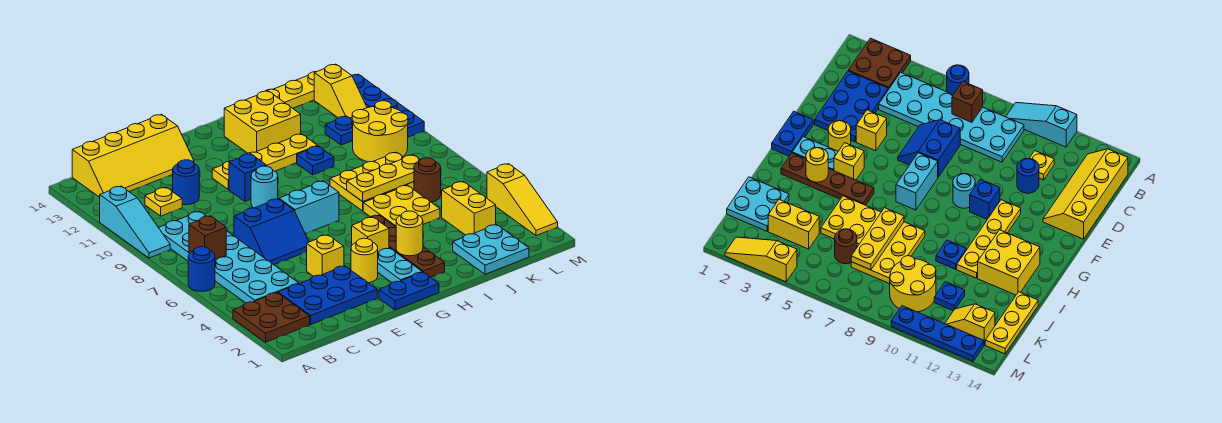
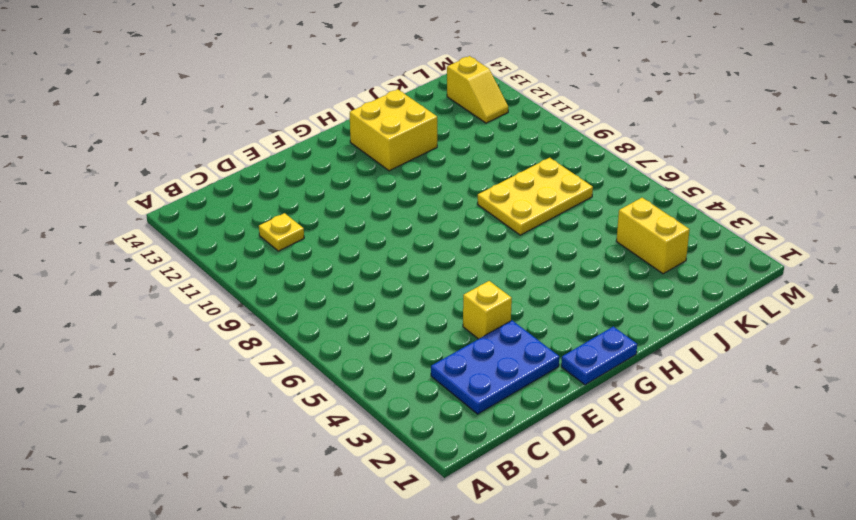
none -> brown 2x2 plate [233,293,310,342]
none -> blue 1x1 round brick [188,247,215,291]
none -> cyan 1x3 slope [100,186,170,258]
none -> cyan 2x6 plate [159,211,299,303]

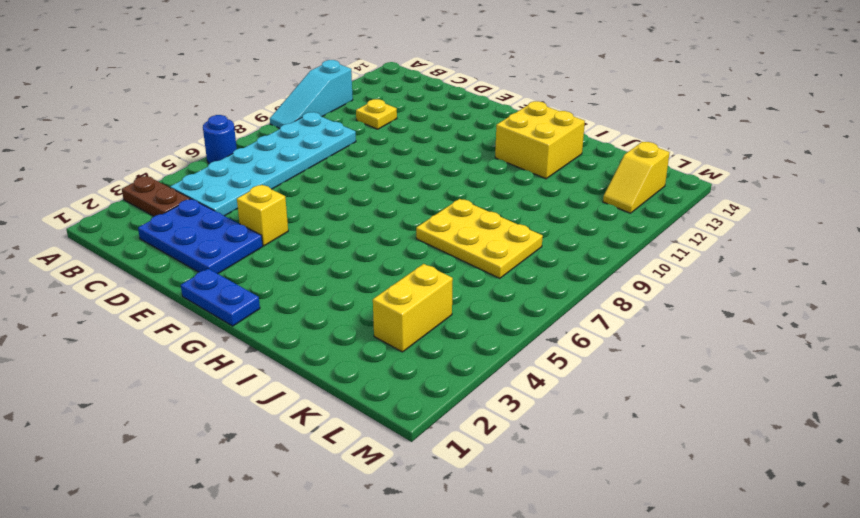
brown 1x2 plate [122,176,190,216] -> brown 2x2 plate [233,293,310,342]
none -> yellow 2x4 slope [72,114,194,197]
none -> blue 2x2 slope [234,199,309,265]
none -> blue 1x1 round brick [173,160,199,205]
none -> yellow 1x1 round brick [351,238,378,283]

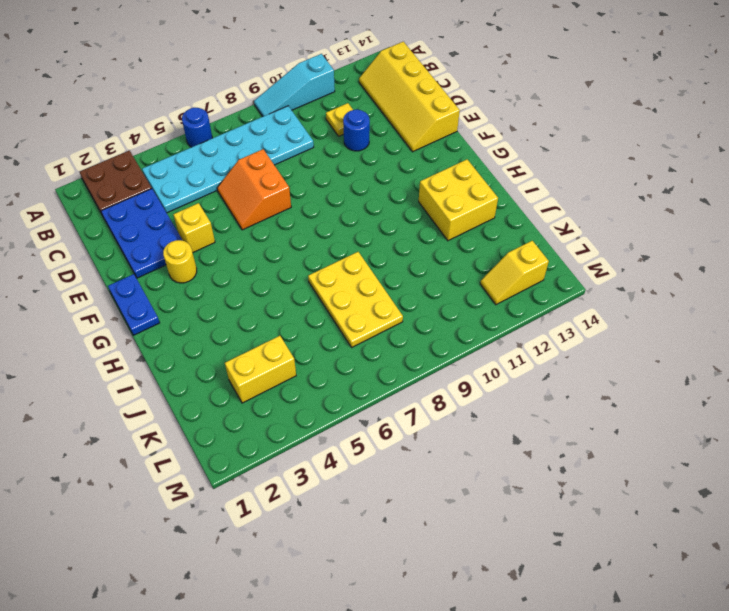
orange 2x2 slope [217,149,291,230] -> blue 2x2 slope [234,199,309,265]
none -> cyan 1x2 brick [279,181,339,234]
none -> cyan 1x1 round brick [251,166,278,208]
none -> blue 1x1 brick [229,154,266,202]
none -> yellow 1x4 plate [212,134,317,189]

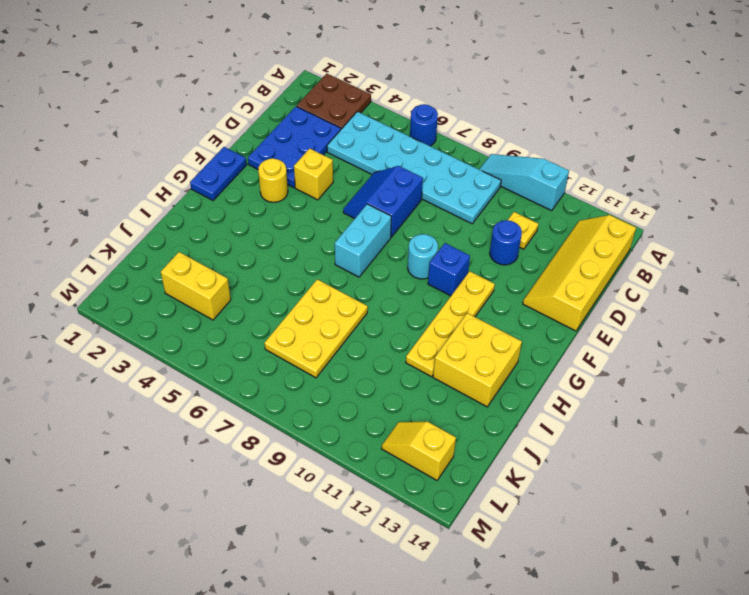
none -> cyan 1x2 plate [378,248,422,282]
none -> yellow 1x1 brick [352,217,389,252]
none -> brown 1x4 plate [370,215,445,277]
none -> yellow 2x2 plate [363,185,440,227]

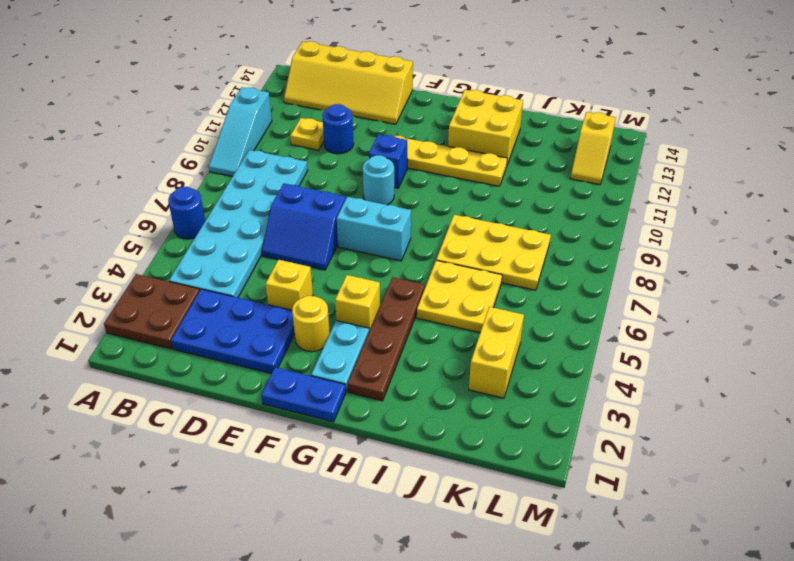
none -> blue 1x1 plate [297,146,334,175]
none -> cyan 2x2 plate [453,225,529,274]
none -> yellow 1x3 plate [266,72,315,108]
none -> brown 1x1 round brick [414,158,441,202]

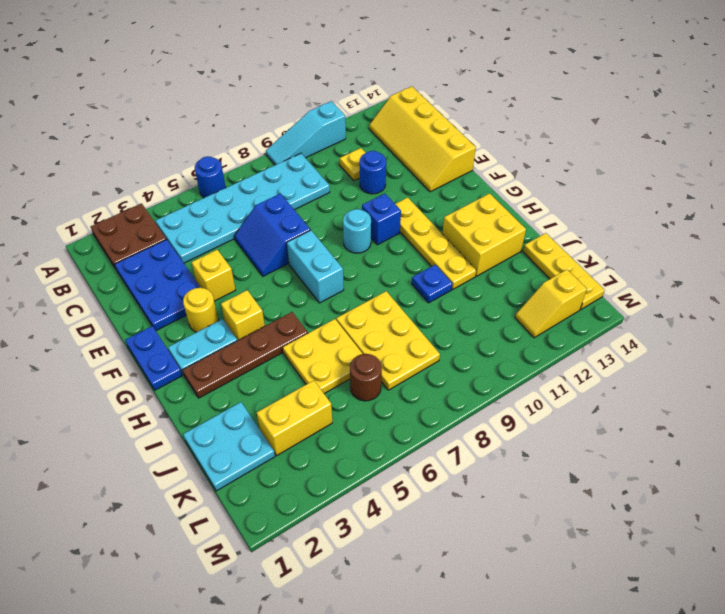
none -> yellow 2x2 round brick [352,101,408,162]
none -> blue 1x1 plate [325,116,353,145]
none -> yellow 1x3 slope [487,164,558,236]
none -> blue 1x4 plate [352,74,424,137]

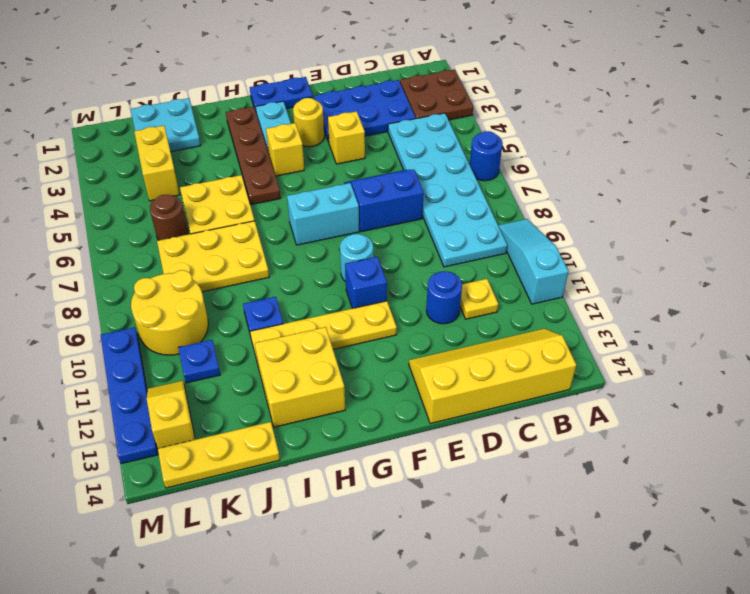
none -> yellow 1x3 slope [487,164,558,236]
none -> brown 1x1 brick [189,216,226,260]
none -> yellow 1x1 round brick [396,211,423,256]
none -> yellow 1x3 plate [347,155,420,202]

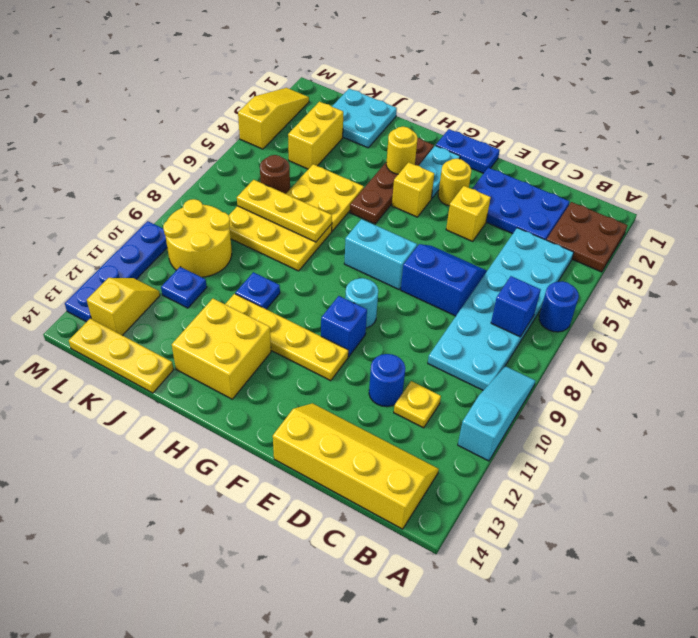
blue 1x1 brick [491,276,541,337] -> brown 1x1 brick [189,216,226,260]

